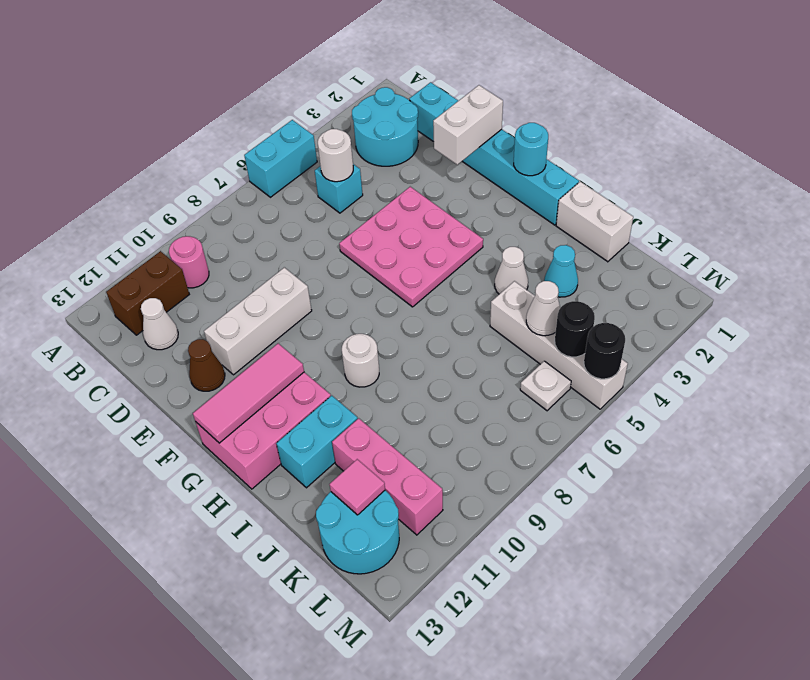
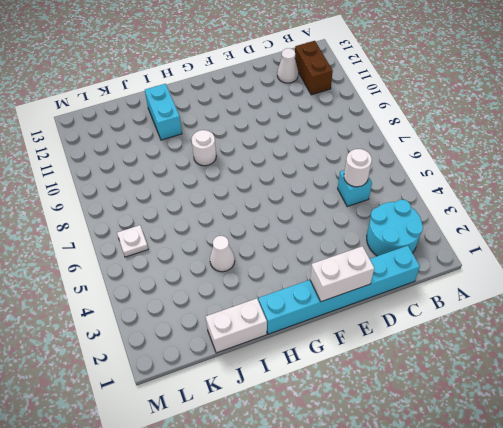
white 1x2 brick [310,246,374,302] -> white 1x2 brick turned to [433,85,503,165]
none -> cyan 1x2 brick [244,120,317,197]
none -> pink 1x1 round brick [169,236,209,288]
none -> pink 3x3 plate [339,187,483,307]

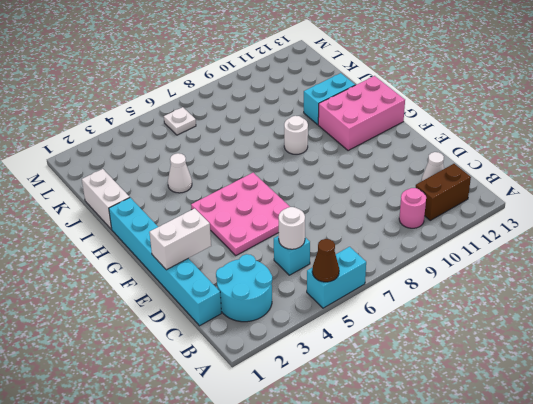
brown 1x1 cone [312,239,339,282] -> brown 1x1 cone moved to [188,339,225,391]
none -> white 1x3 brick [204,267,312,375]
none -> cyan 1x1 cone [544,245,578,297]
none -> white 1x4 brick [490,281,628,409]

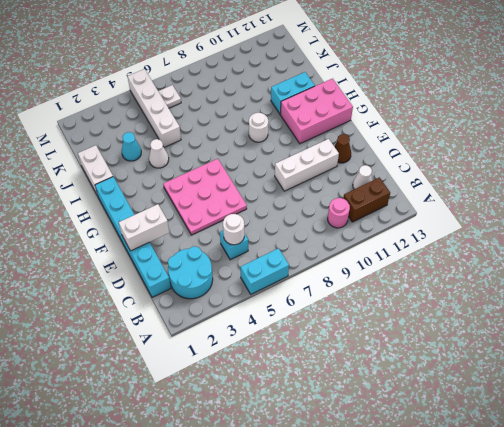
none -> pink 1x3 brick [332,418,443,535]
none -> cyan 2x2 round brick [316,490,399,574]
none -> cyan 1x1 round brick [514,123,548,176]

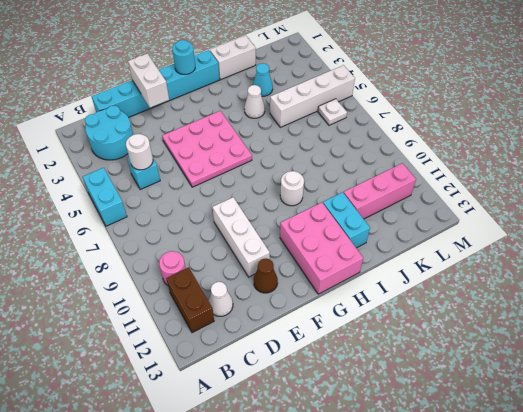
none -> cyan 2x2 round brick [316,490,399,574]
none -> pink 1x3 tile [193,344,304,443]
none -> white 1x1 cone [526,281,560,336]

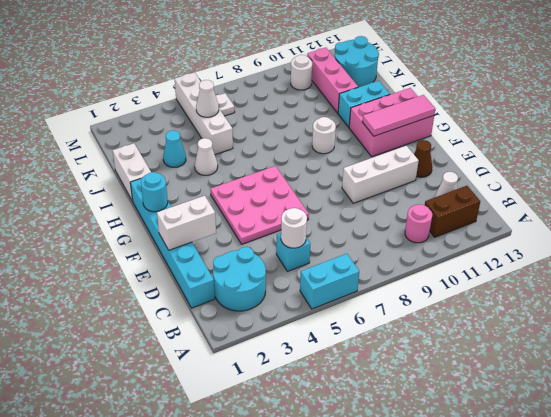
white 1x1 round brick [291,55,312,90] -> none
none -> pink 1x1 tile [330,459,385,515]
none -> black 1x1 round brick [555,301,595,357]
none -> black 1x1 round brick [584,323,625,379]

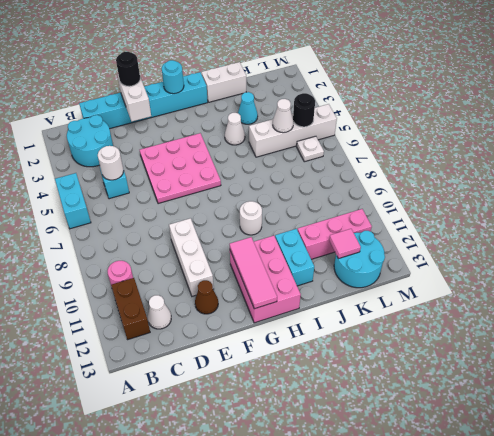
black 1x1 round brick [116,52,140,86] -> black 1x1 round brick moved to [584,323,625,379]

